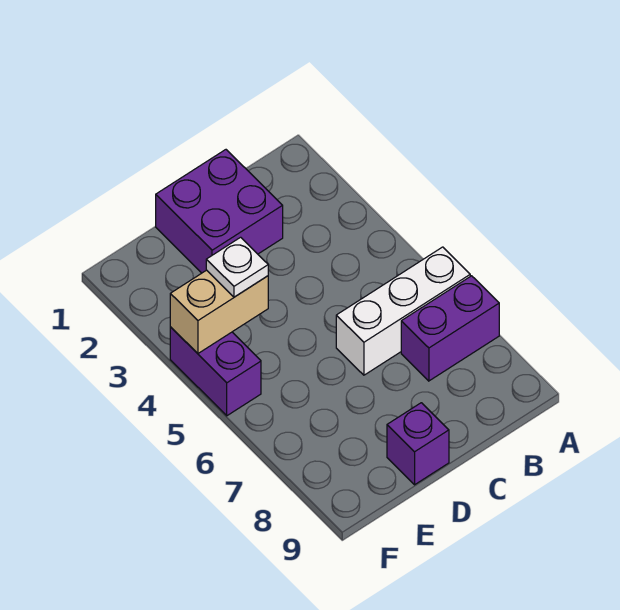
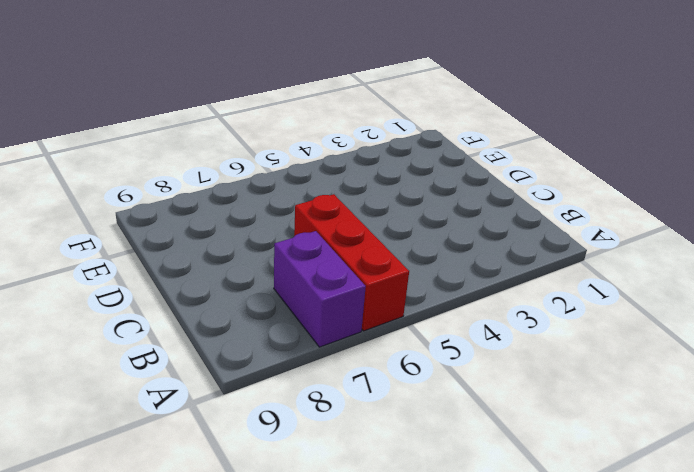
red 1x3 brick [294,194,409,331] -> white 1x3 brick [336,247,470,375]
none -> purple 2x2 brick [156,150,283,273]
none -> purple 1x1 brick [387,403,449,485]

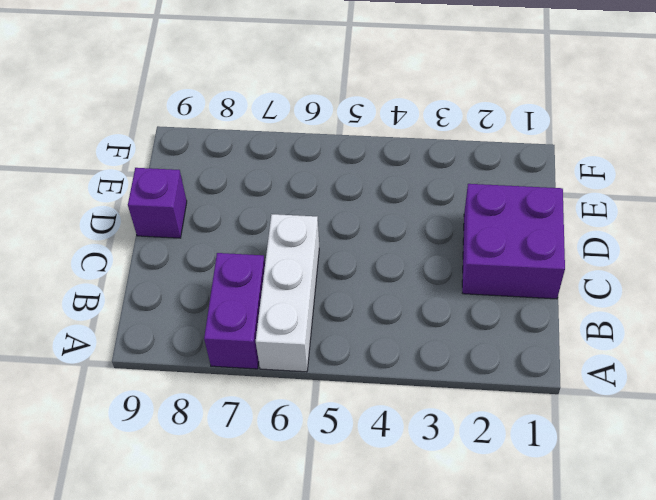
none -> purple 1x2 brick [170,327,261,416]
none -> tan 1x2 brick [170,270,268,353]

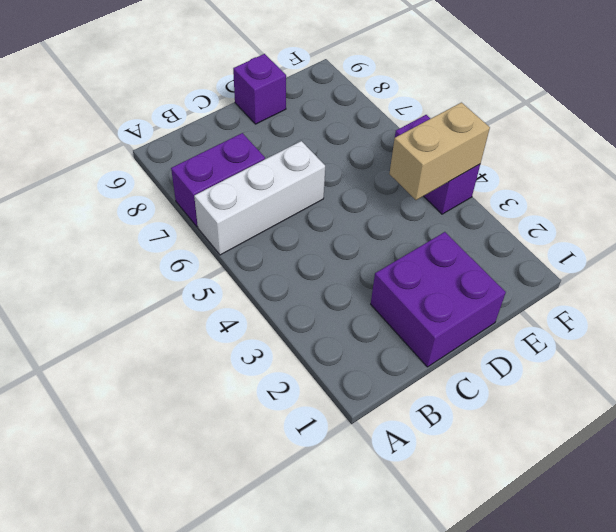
none -> white 1x1 plate [206,237,268,297]

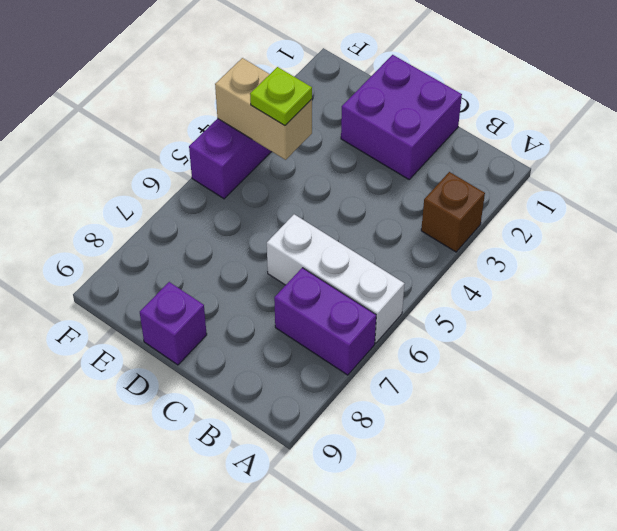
brown 1x1 brick [421,172,485,252] -> none
lime 1x1 plate [250,67,312,126] -> white 1x1 plate [206,237,268,297]

